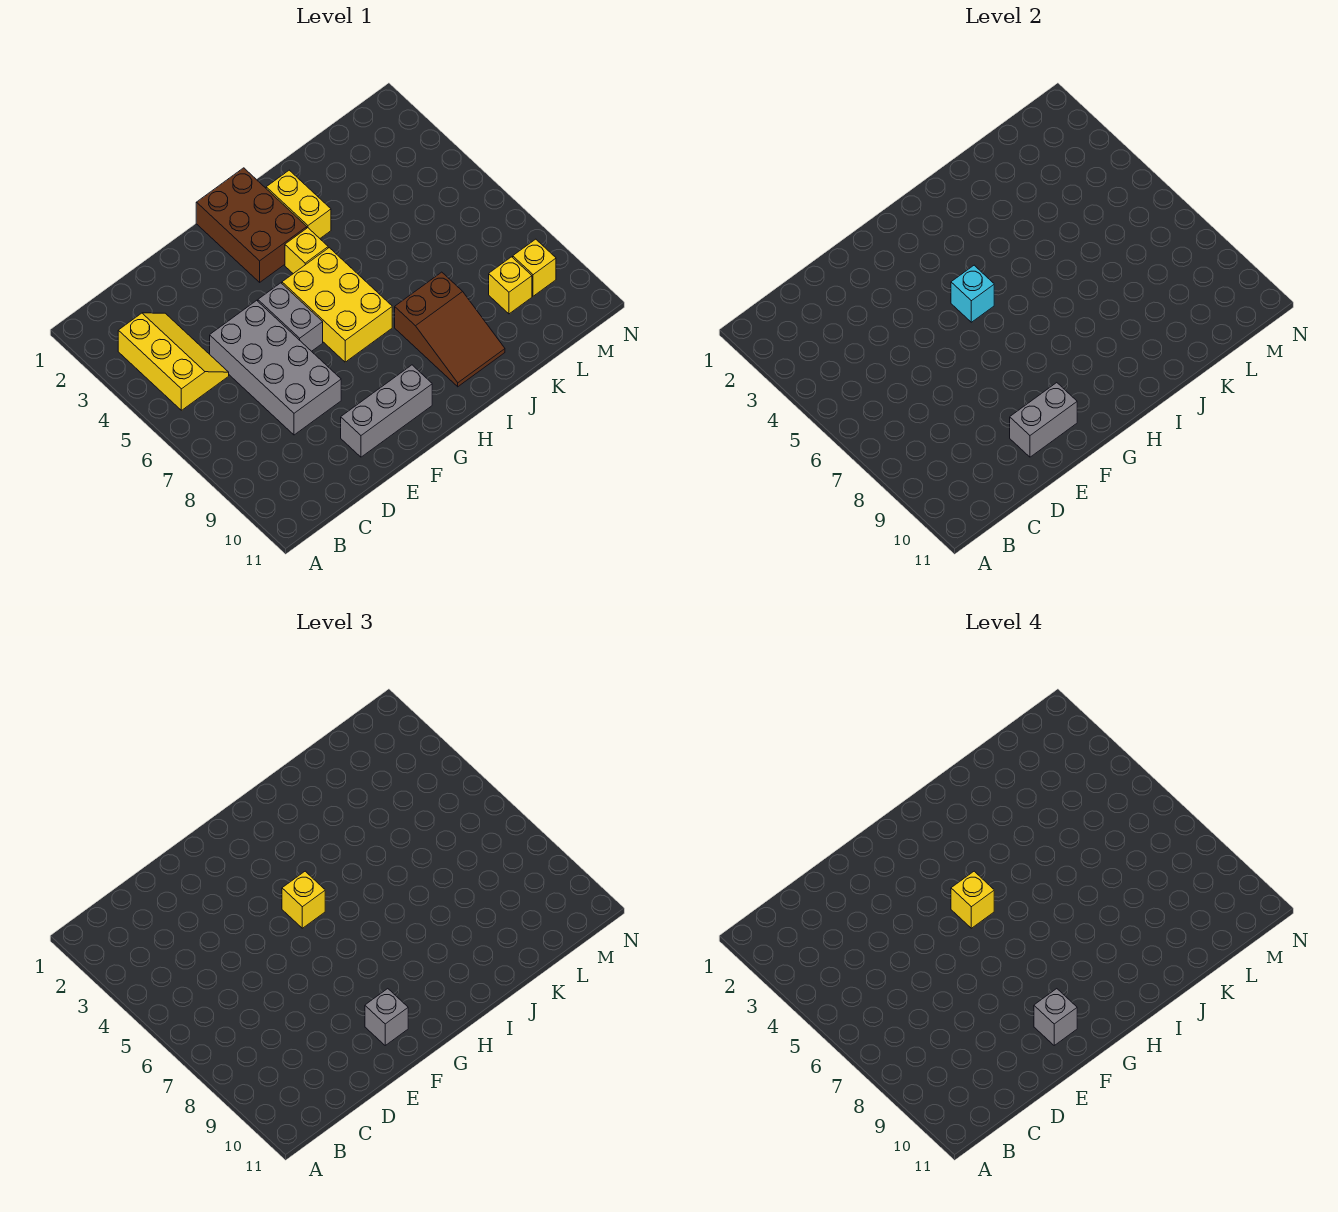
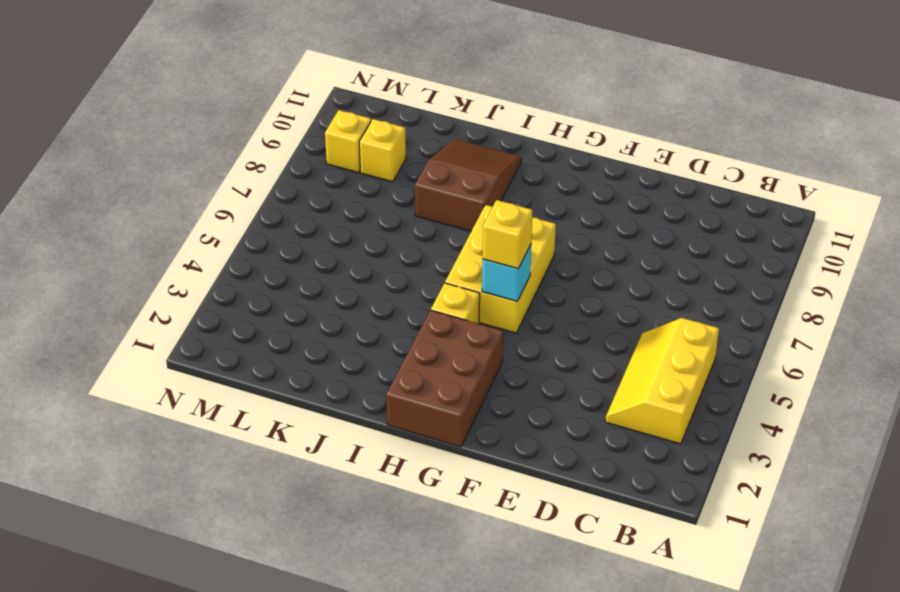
none -> grey 2x4 brick [210,300,341,435]
none -> grey 1x3 brick [341,365,432,457]
none -> grey 1x2 brick [258,283,323,351]

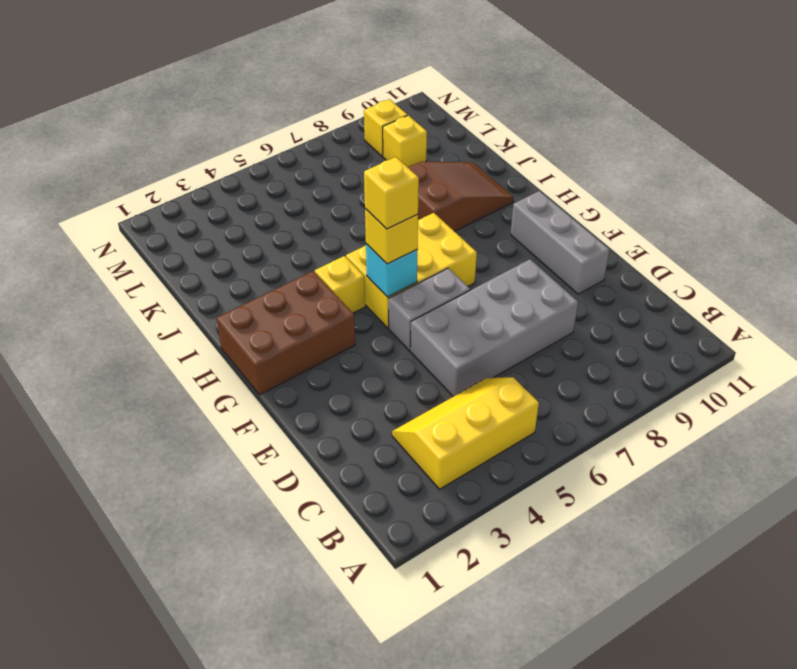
none -> yellow 1x2 brick [266,170,331,238]
none -> grey 1x2 brick [1010,383,1077,457]
none -> grey 1x1 brick [365,989,408,1045]

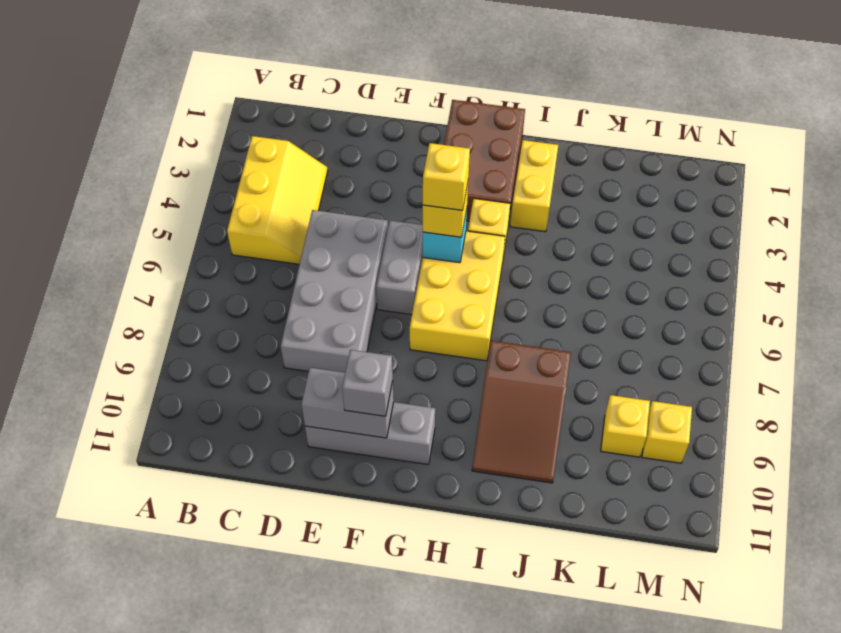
none -> grey 1x1 brick [1034,989,1077,1045]

